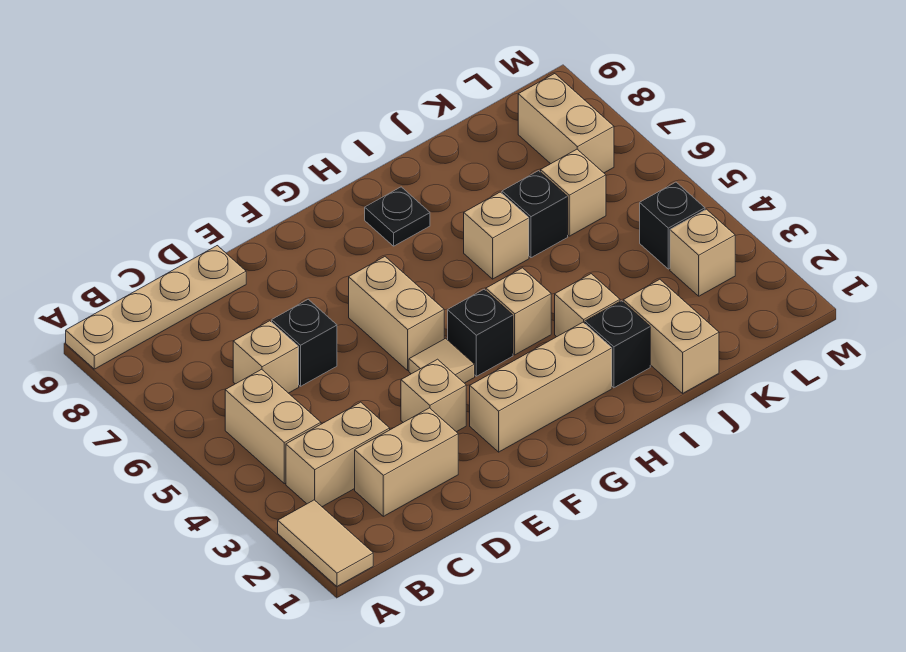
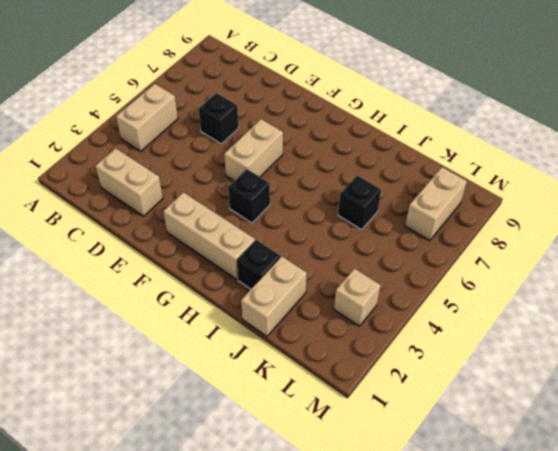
none -> tan 1x2 tile [278,500,373,586]
none -> tan 1x4 plate [66,246,246,369]
none -> tan 1x2 brick [286,402,390,507]

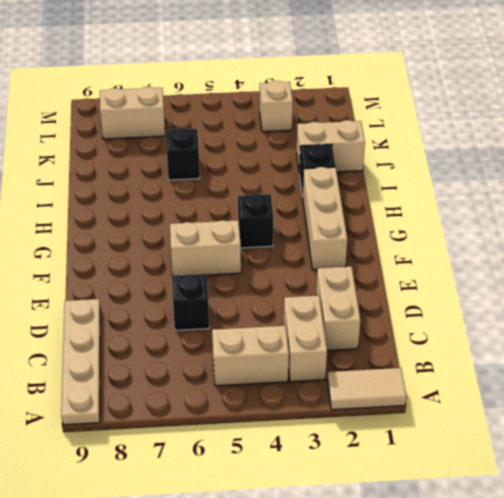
none -> tan 1x1 brick [233,321,299,393]
none -> tan 1x1 brick [401,359,466,432]
none -> tan 1x1 tile [409,338,475,383]

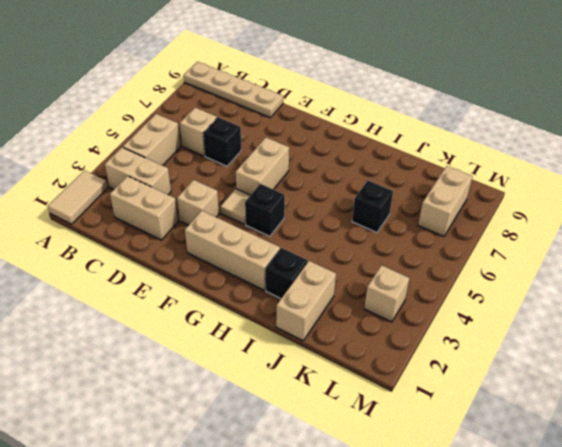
none -> tan 1x1 brick [486,268,551,355]
none -> black 1x1 plate [365,187,430,246]
none -> tan 1x1 brick [555,274,620,337]

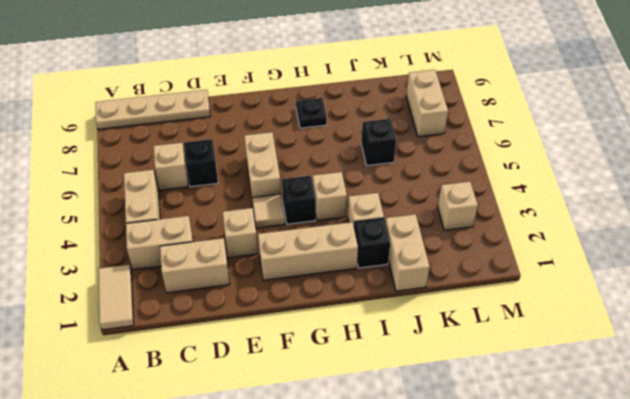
none -> tan 1x1 brick [464,192,529,279]
none -> tan 1x1 brick [541,149,606,236]
none -> black 1x1 brick [640,182,705,269]

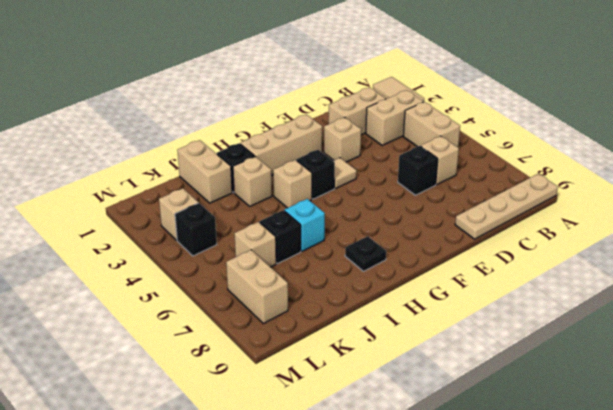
cyan 1x1 brick [284,199,325,251] -> tan 1x1 brick [464,192,529,279]
none -> tan 1x2 brick [349,257,444,370]

